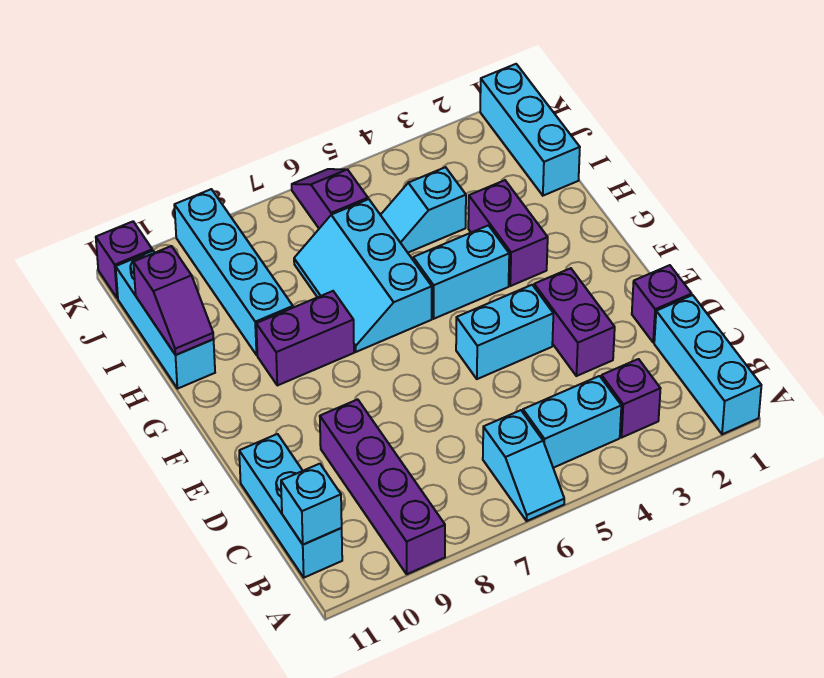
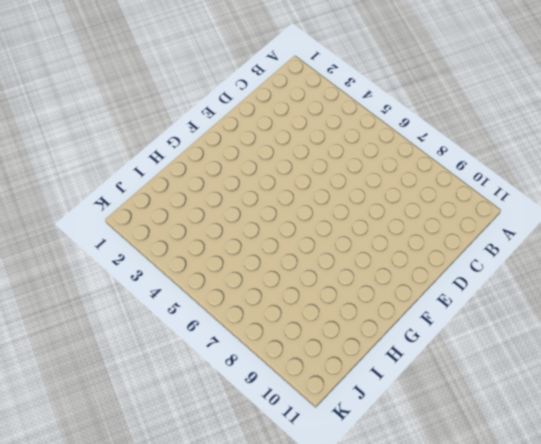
none -> cyan 1x3 brick [654,295,761,434]
none -> cyan 1x2 slope [483,410,564,521]
none -> purple 1x4 brick [320,399,445,574]

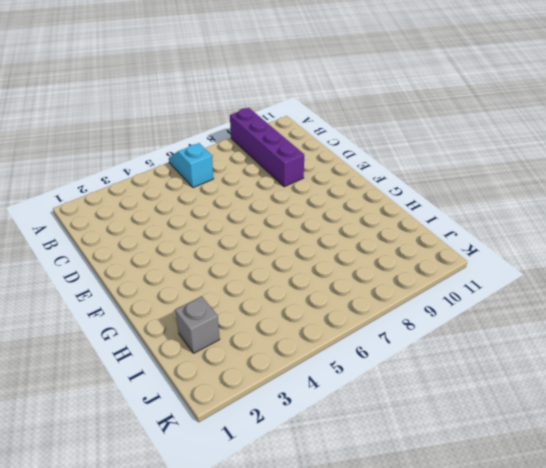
grey 1x1 brick [175,296,220,353] -> none
none -> cyan 1x3 brick [654,295,761,434]
none -> purple 1x1 brick [601,359,660,437]
none -> cyan 1x2 brick [523,376,621,468]

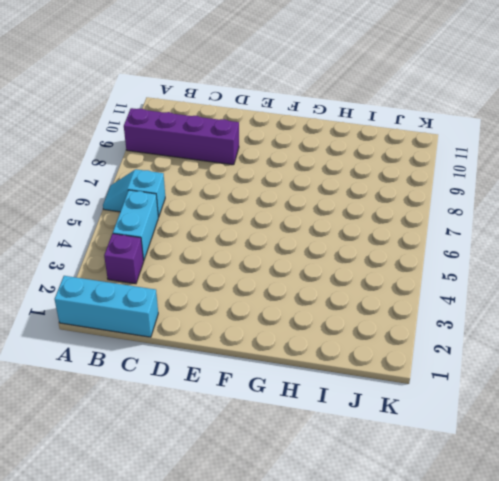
none -> cyan 1x3 brick [239,434,342,578]
none -> purple 1x1 brick [632,265,692,343]
none -> purple 1x2 brick [534,268,615,376]

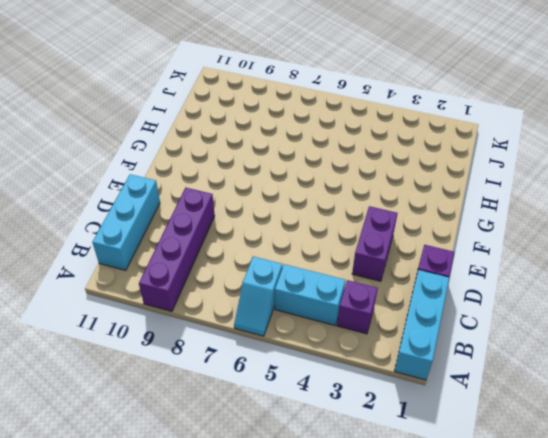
none -> cyan 1x2 brick [456,285,553,379]
none -> purple 1x2 brick [468,180,548,286]
none -> cyan 1x2 brick [413,225,509,319]

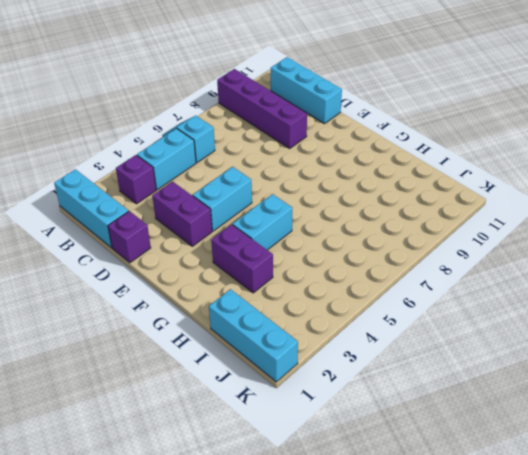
none -> cyan 2x3 slope [294,199,432,352]
none -> purple 1x2 brick [256,291,354,385]
none -> cyan 1x4 brick [174,189,293,355]

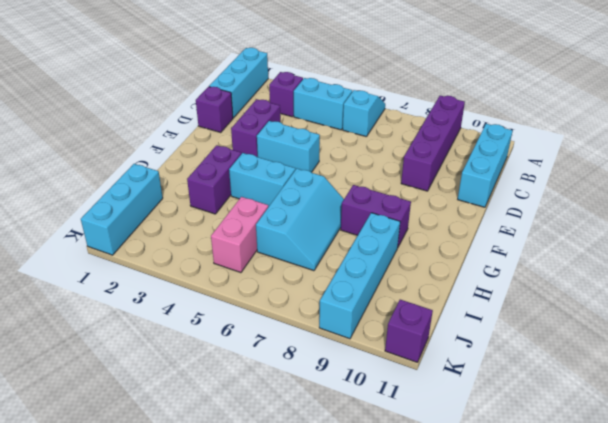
pink 1x2 brick [211,197,268,273] -> cyan 1x2 slope [381,167,466,253]
none -> cyan 1x3 brick [116,251,215,389]
none -> purple 1x2 slope [292,169,368,228]
none -> cyan 1x1 brick [281,464,342,545]

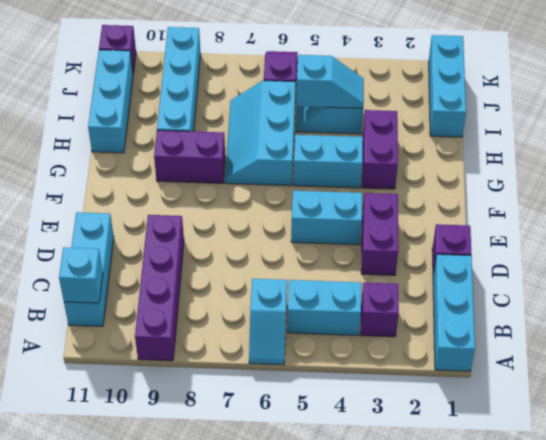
cyan 1x2 slope [296,55,364,108] -> none
none -> purple 1x2 slope [133,246,214,355]

